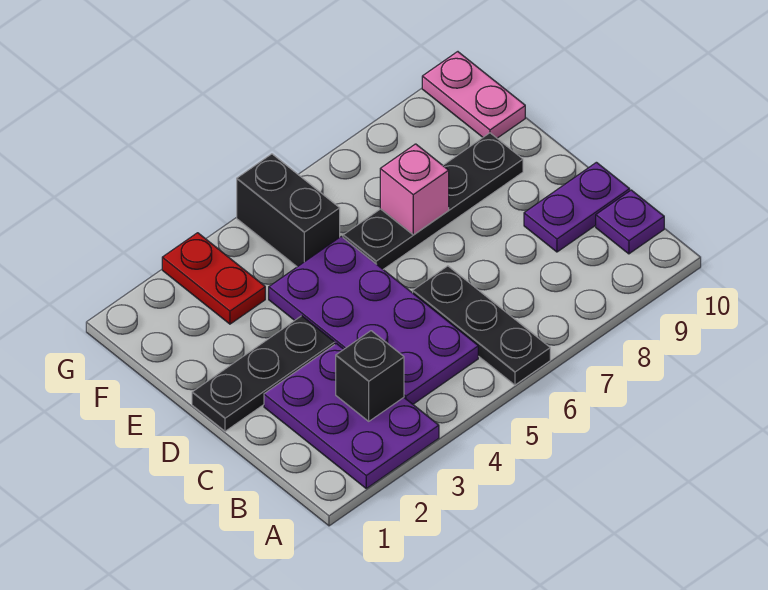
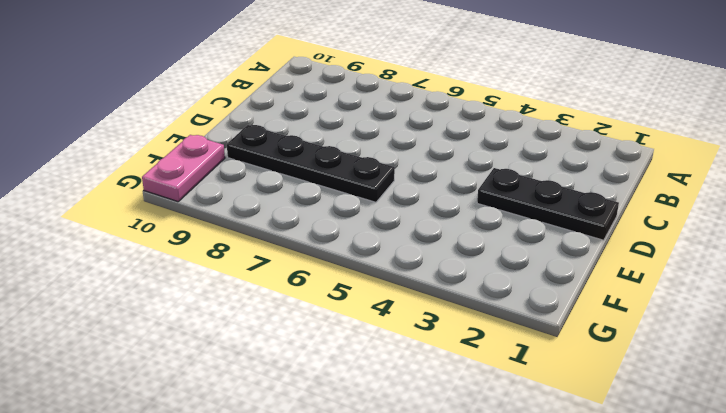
none -> purple 2x3 plate [264,344,439,488]
none -> black 1x3 plate [413,266,550,385]
none -> purple 2x4 plate [269,236,478,404]

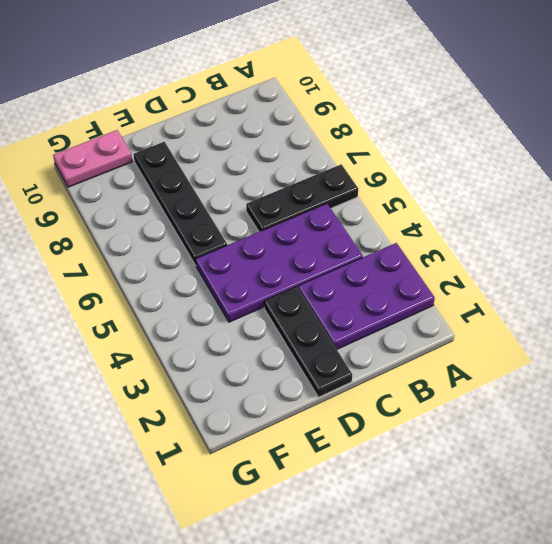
none -> purple 1x1 plate [596,190,664,254]
none -> purple 1x2 plate [524,162,630,252]
none -> red 1x2 plate [162,233,265,324]

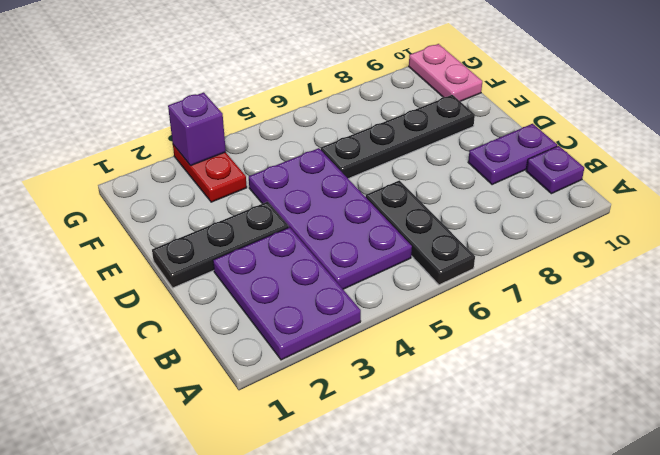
purple 1x1 brick [168,92,226,166] -> none
none -> black 1x2 brick [237,154,340,267]
none -> black 1x1 brick [336,331,404,421]
none -> pink 1x1 brick [380,144,449,235]

